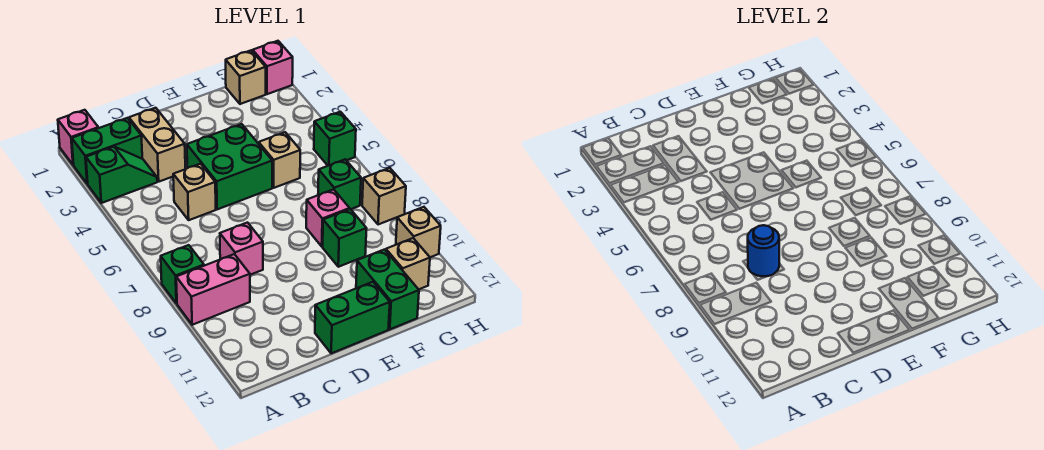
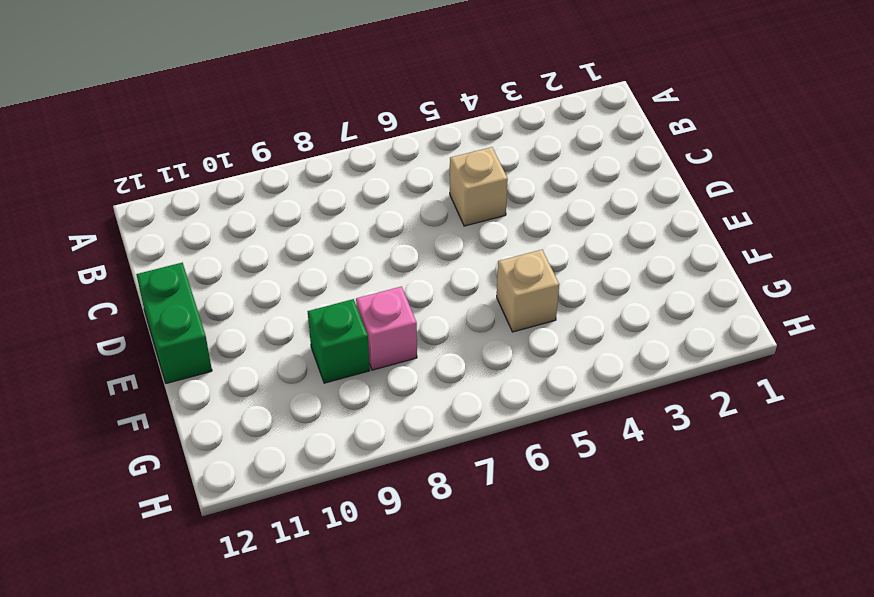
none -> pink 1x1 brick [58,110,98,165]
none -> green 1x2 brick [72,118,142,184]
none -> green 1x2 slope [86,147,157,203]

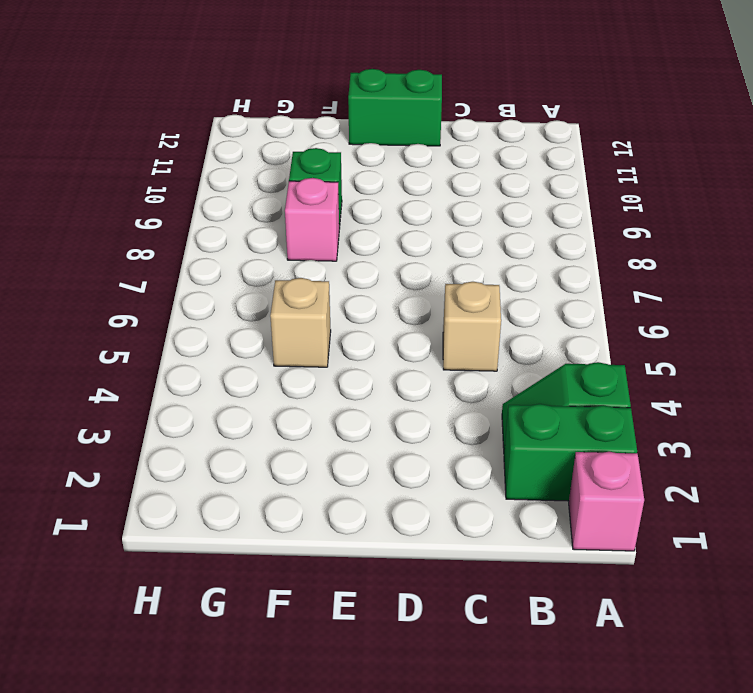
none -> green 1x1 brick [161,245,204,304]
none -> pink 1x2 brick [176,254,250,325]
none -> tan 1x2 brick [129,108,185,182]

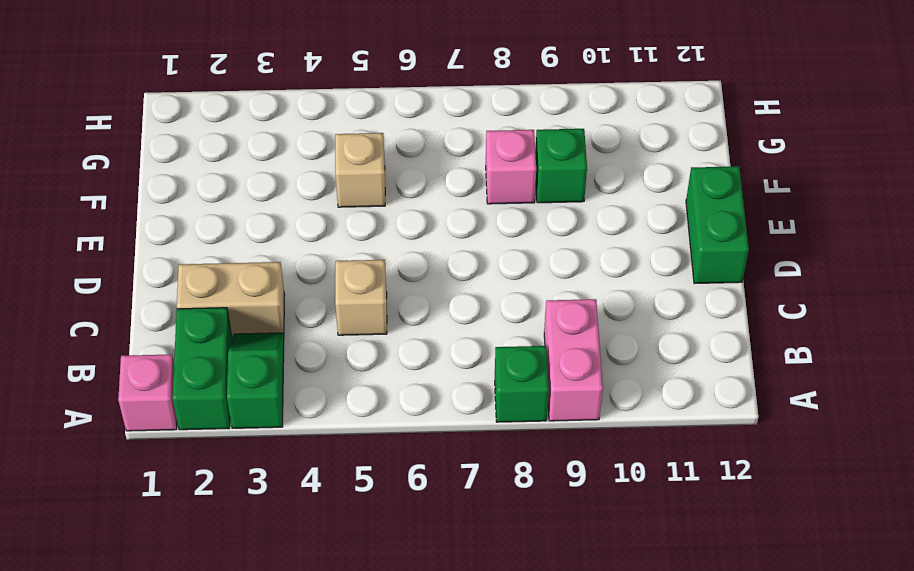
none -> pink 1x1 brick [220,223,263,275]
none -> green 2x2 brick [187,124,272,209]
none -> green 1x2 brick [356,250,419,329]

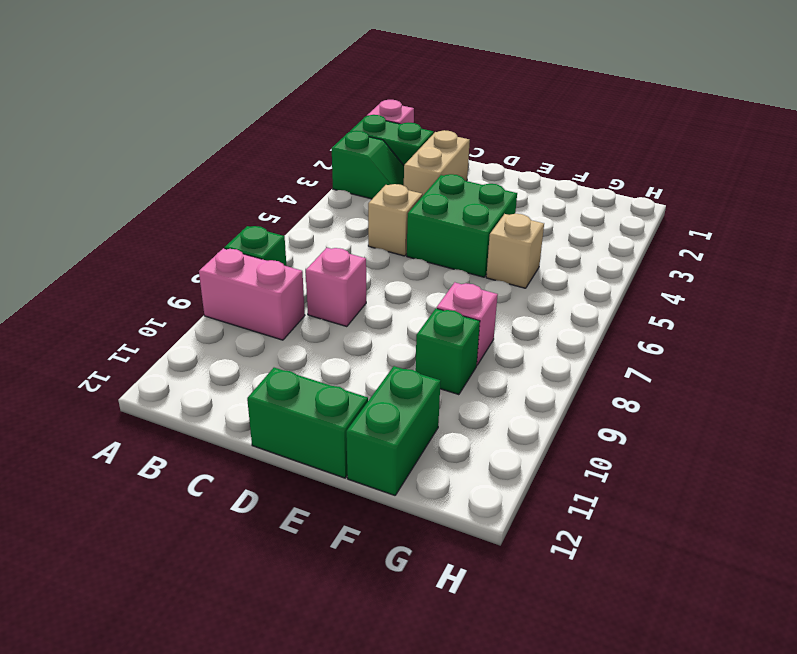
none -> tan 1x1 brick [226,50,266,104]
none -> green 1x1 brick [318,159,361,209]
none -> tan 1x1 brick [386,238,430,289]

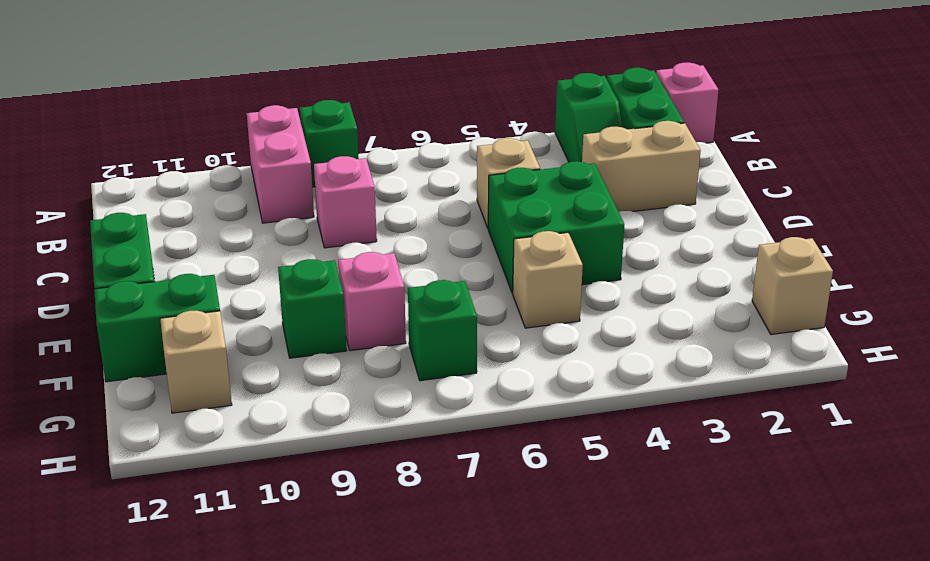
none -> pink 1x1 brick [253,41,293,94]
none -> green 1x1 brick [314,112,356,166]
none -> tan 1x1 brick [362,168,406,225]

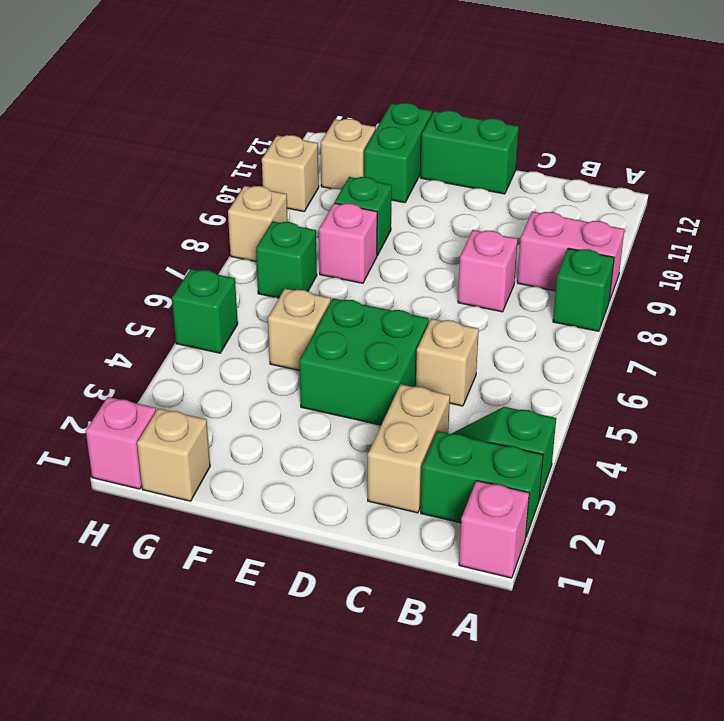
none -> blue 1x1 round brick [748,225,779,276]

